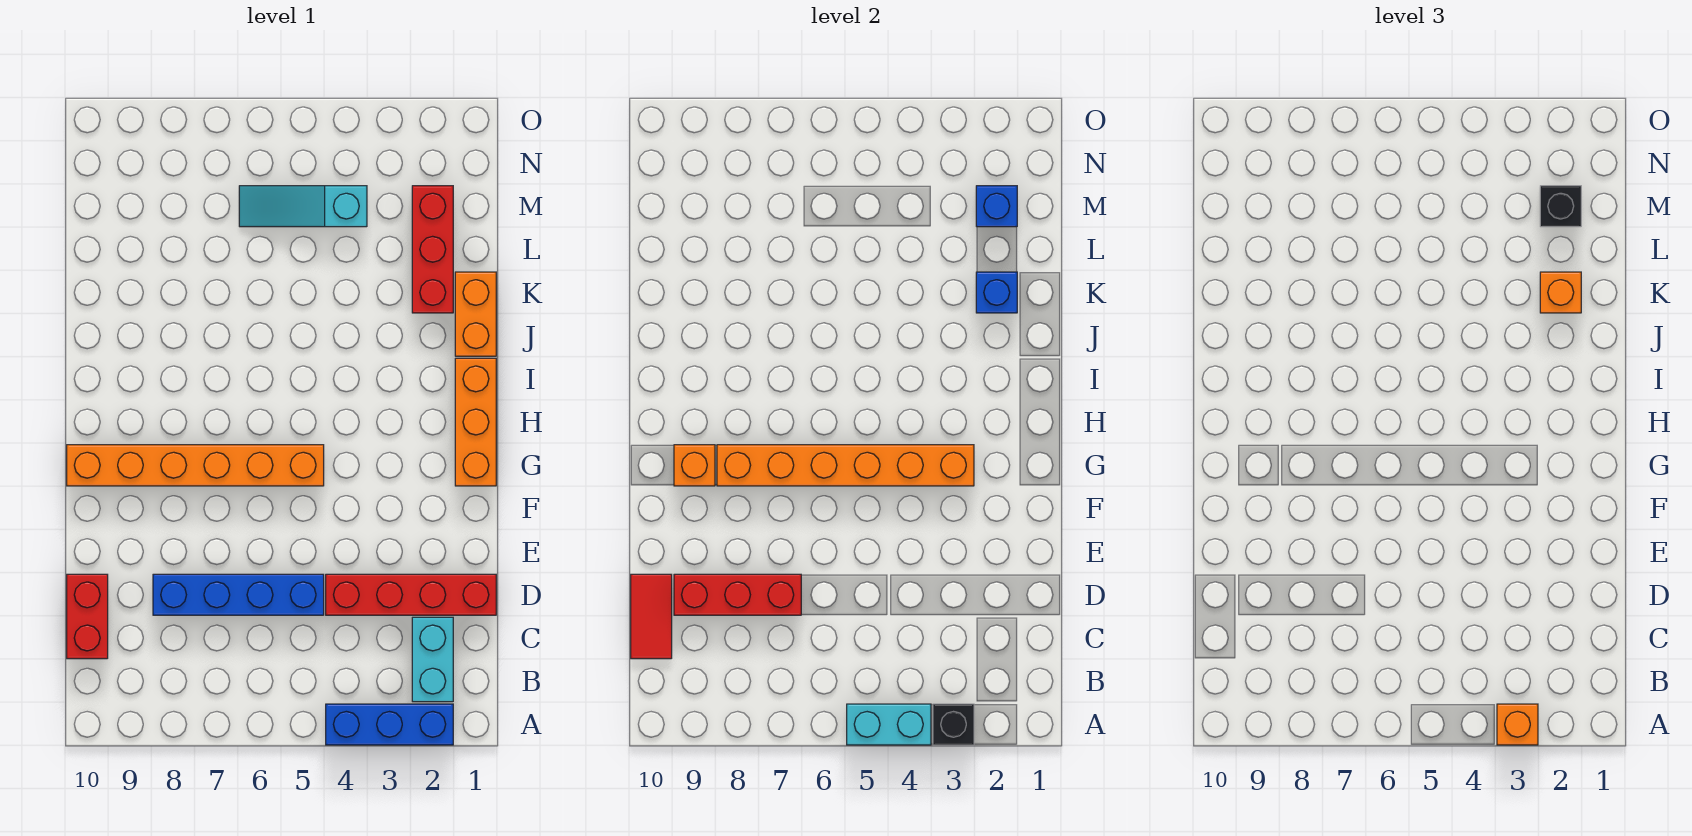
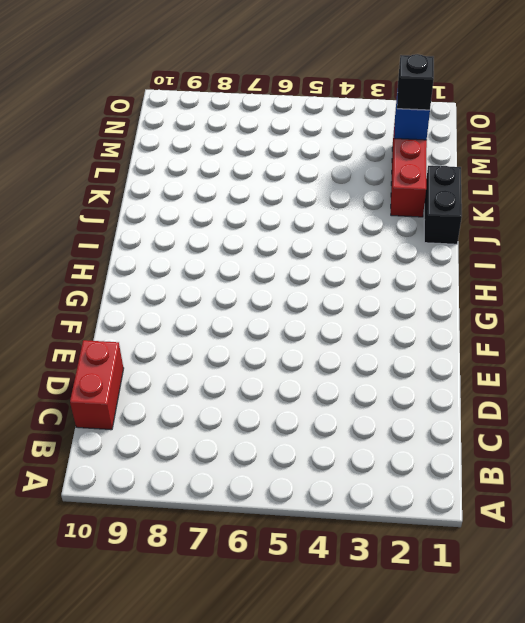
black 1x2 brick [424,166,462,244] -> orange 1x2 brick [455,272,496,356]
none -> blue 1x3 brick [326,704,453,745]
none -> cyan 1x2 brick [412,617,453,702]
none -> red 1x4 brick [326,574,496,615]

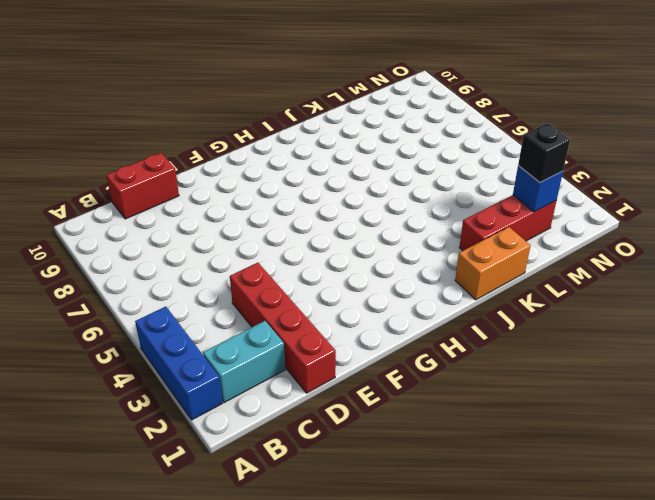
none -> blue 1x4 brick [153,574,324,615]
none -> orange 1x3 brick [455,358,496,486]
none -> orange 1x6 brick [67,445,324,486]

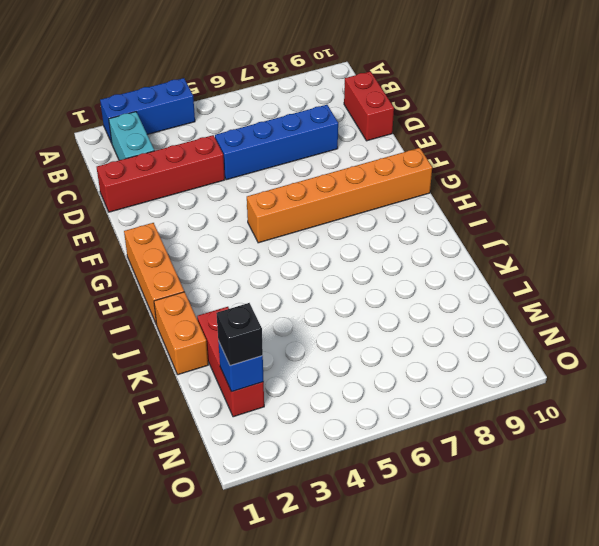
none -> cyan 1x3 slope [239,186,367,227]
none -> black 1x1 brick [933,704,974,745]
none -> cyan 1x2 brick [847,704,931,745]

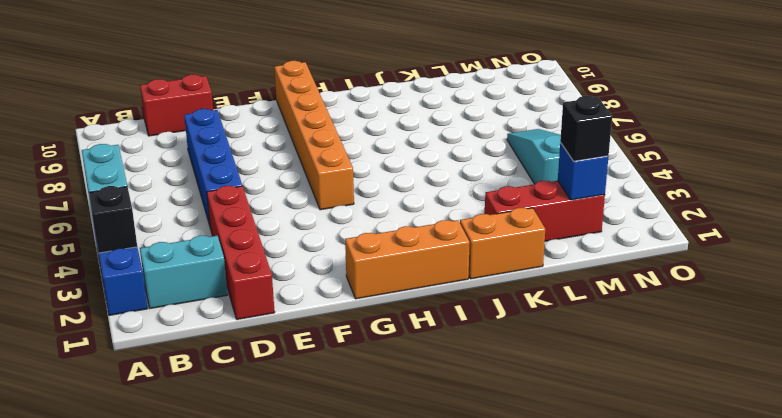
none -> red 1x2 tile [631,574,672,659]
none -> red 1x3 brick [674,574,801,615]
none -> orange 1x6 brick [717,445,974,486]

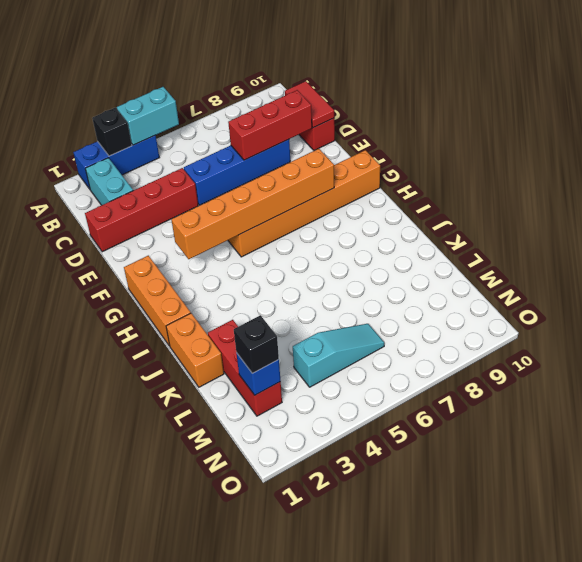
none -> orange 1x1 brick [674,445,715,486]
none -> blue 1x1 brick [976,272,1017,313]
none -> orange 1x1 brick [1497,704,1538,745]

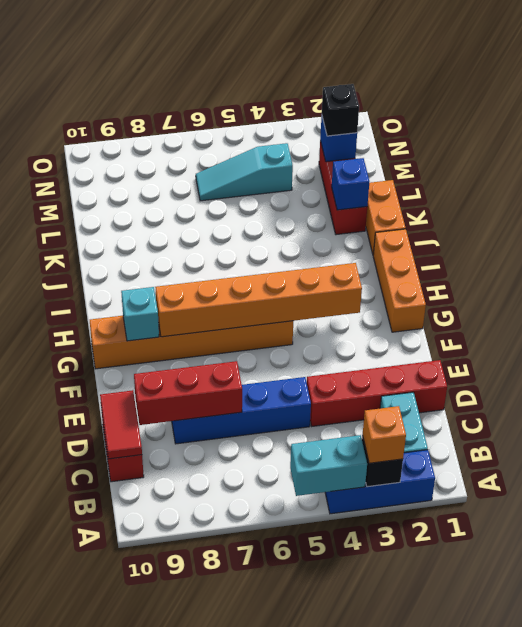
cyan 1x1 brick [121,287,159,341] -> orange 1x1 brick [674,445,715,486]
none -> orange 1x1 brick [1540,272,1581,313]

